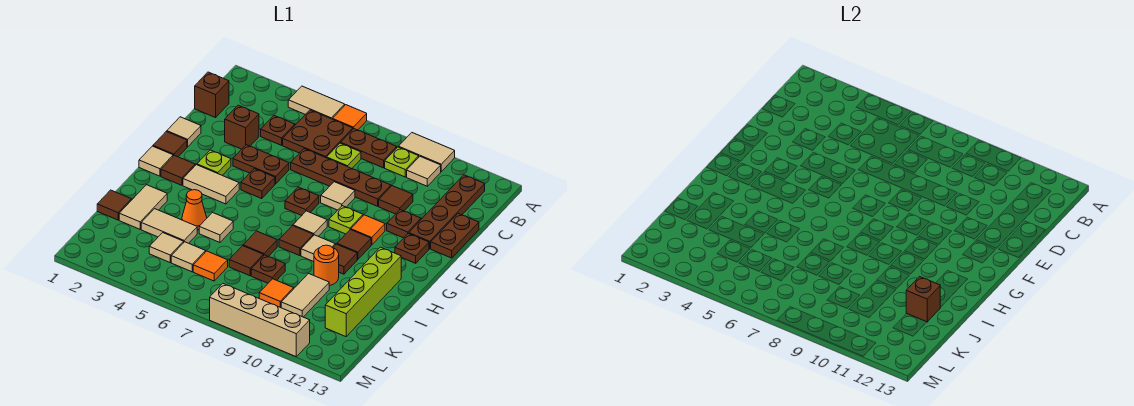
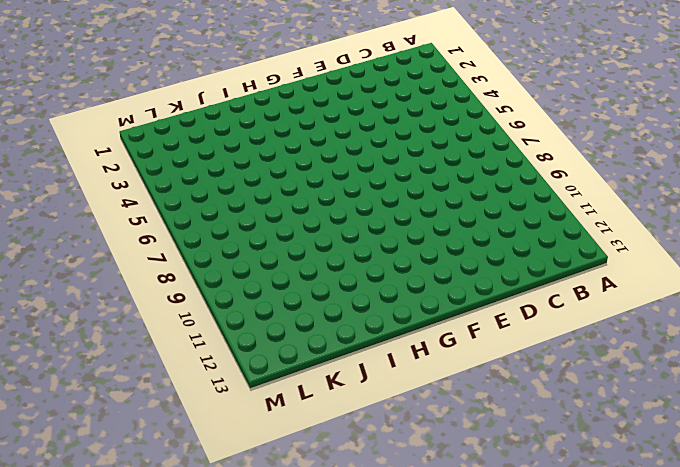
none -> tan 1x2 tile [288,86,345,119]
none -> orange 1x1 tile [333,105,367,130]
none -> tan 1x2 tile [398,133,455,171]
none -> brown 2x2 plate [283,110,353,158]

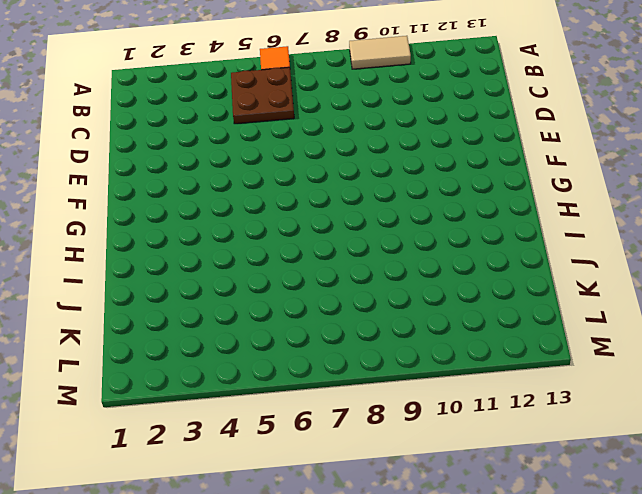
none -> tan 1x2 tile [288,86,345,119]
none -> brown 1x2 plate [341,129,397,168]
none -> lime 1x1 plate [385,147,419,177]
none -> tan 1x1 tile [407,157,441,186]

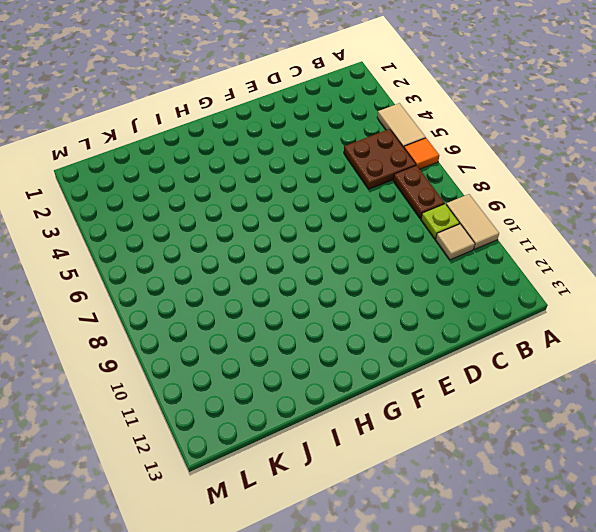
none -> brown 1x4 plate [409,175,485,249]
none -> brown 1x1 brick [195,72,229,118]
none -> brown 1x1 plate [261,116,295,145]
none -> lime 1x1 plate [327,143,361,168]

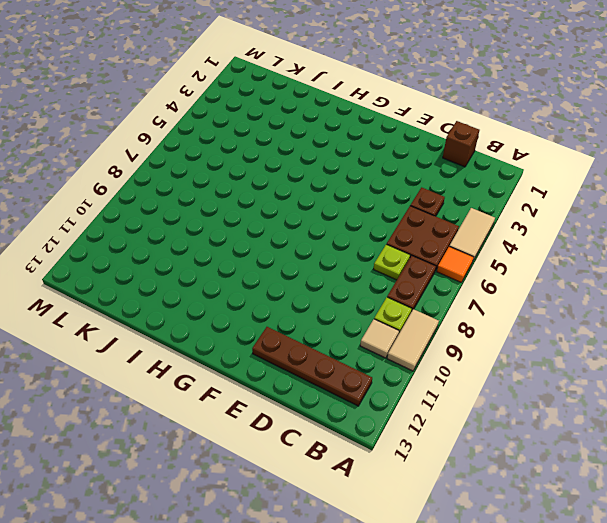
none -> brown 1x1 brick [225,105,259,149]
none -> brown 1x4 plate [291,149,391,206]
none -> brown 1x1 tile [379,186,413,214]
none -> brown 1x2 plate [431,214,479,258]

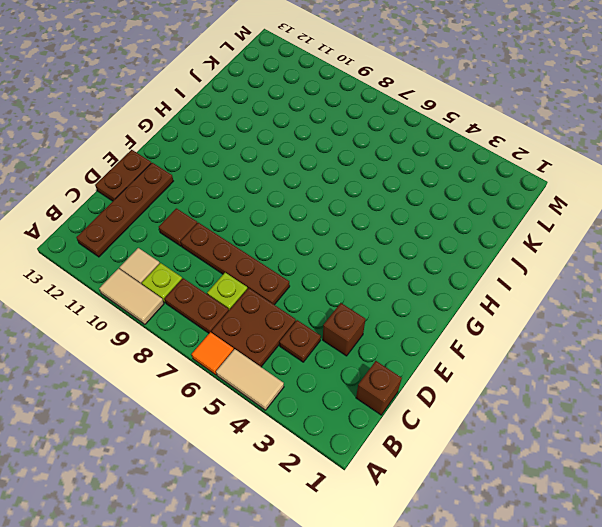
none -> tan 1x1 tile [167,117,201,147]
none -> brown 1x2 plate [233,145,289,184]
none -> tan 1x1 tile [321,182,355,210]
none -> brown 1x1 plate [387,210,421,238]

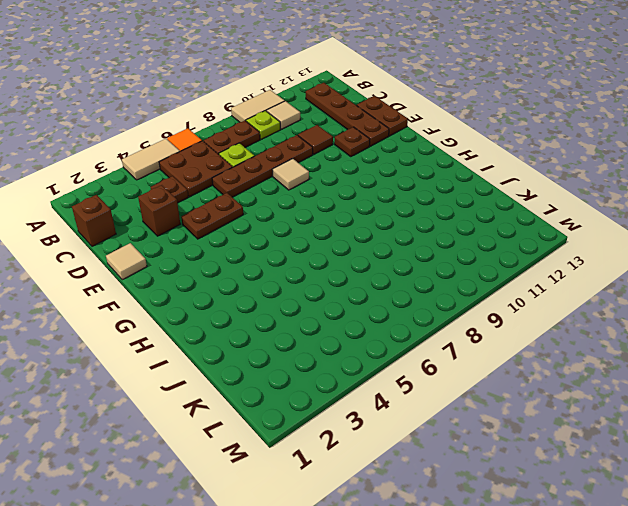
none -> brown 1x1 tile [153,132,187,157]
none -> lime 1x1 plate [197,150,231,175]
none -> brown 1x1 plate [241,169,275,199]
none -> brown 1x1 plate [285,187,319,215]

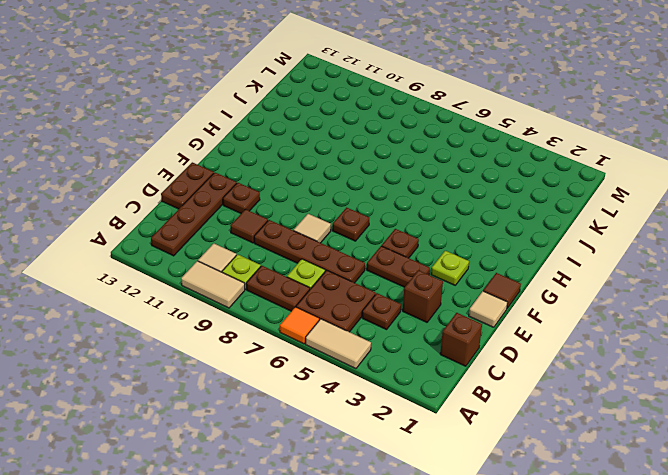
none -> lime 1x1 plate [329,206,363,234]
none -> orange 1x1 tile [351,215,385,245]
none -> brown 1x1 plate [395,233,429,263]
none -> tan 1x1 tile [139,146,173,176]

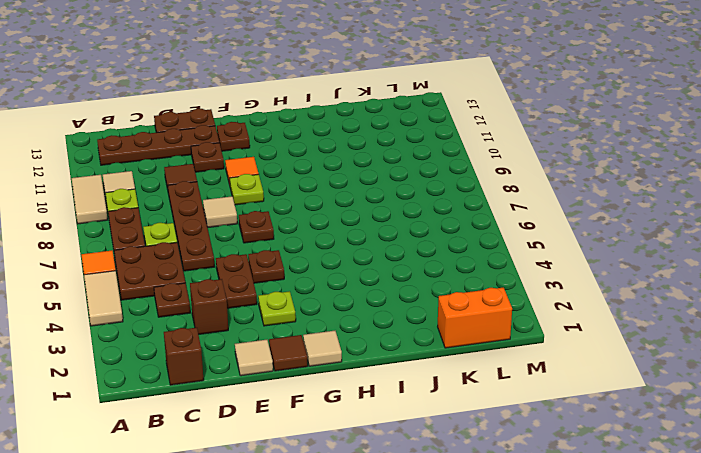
orange 1x2 brick [438,288,512,348] -> none
none -> brown 1x1 tile [161,155,195,185]
none -> tan 1x2 tile [183,165,239,204]
none -> tan 1x1 tile [293,211,327,236]
none -> brown 1x1 tile [337,230,371,260]

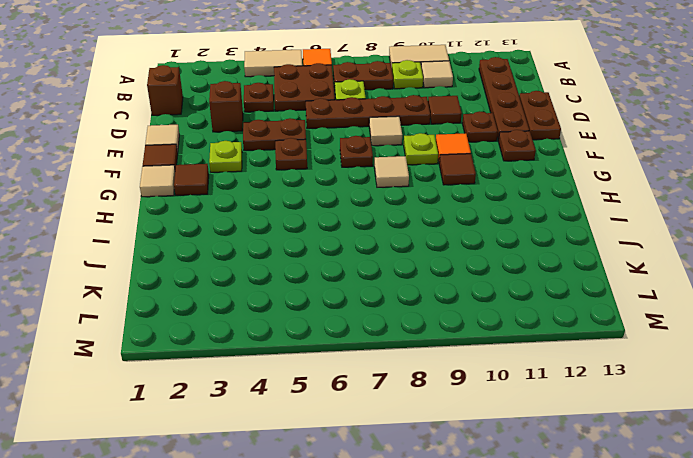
none -> tan 1x2 tile [183,165,239,204]
none -> brown 1x1 tile [279,226,313,256]
none -> tan 1x1 tile [301,235,335,262]
none -> brown 1x1 tile [333,244,357,274]

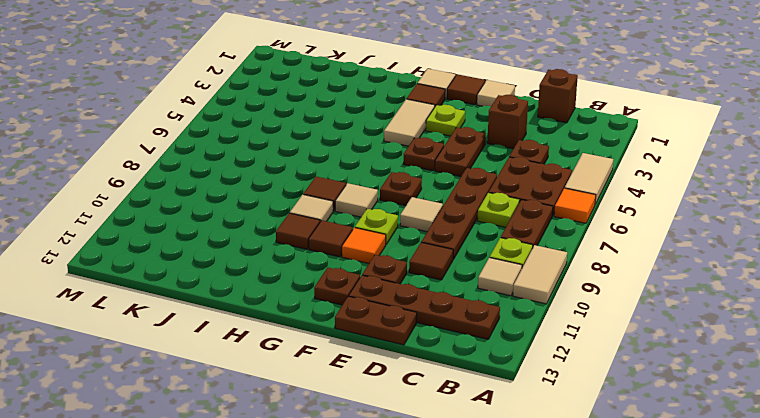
none -> lime 1x4 brick [325,247,401,337]
none -> tan 1x2 tile [119,185,167,229]
none -> orange 1x1 cone [182,190,207,230]
none -> tan 1x1 tile [199,213,233,242]

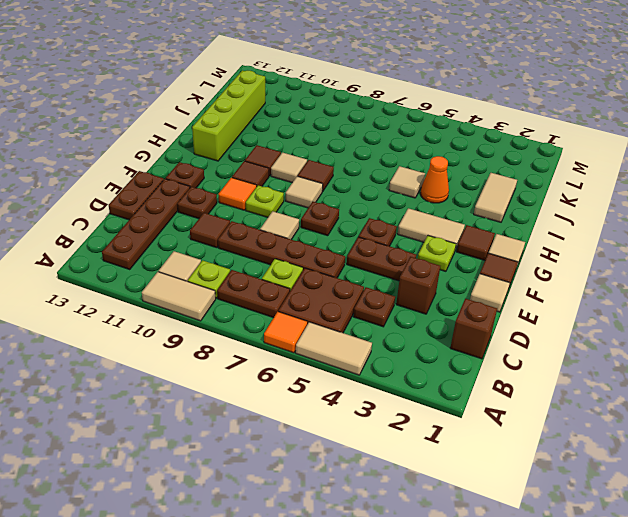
none -> brown 1x1 tile [243,231,277,257]
none -> orange 1x1 round brick [314,245,339,286]
none -> brown 1x1 tile [97,190,131,220]
none -> tan 1x2 tile [141,209,197,243]

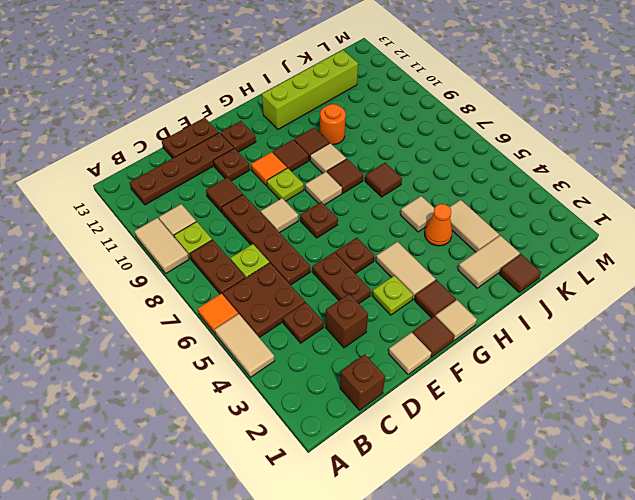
none -> brown 1x1 tile [229,246,263,276]
none -> brown 1x1 plate [251,255,285,283]
none -> tan 1x2 tile [281,274,329,317]
none -> tan 1x1 tile [149,233,184,262]

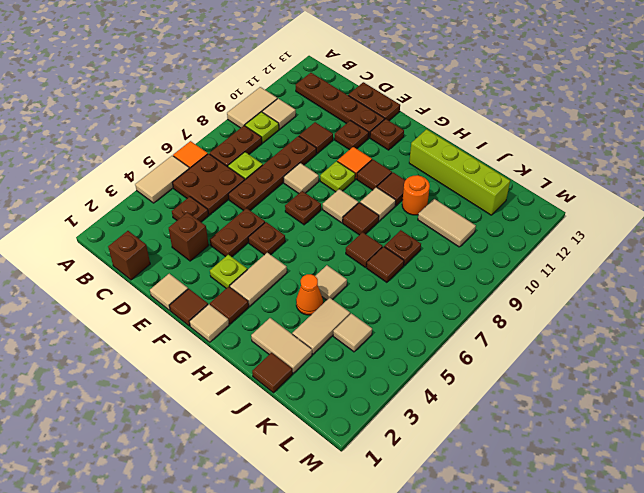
none -> tan 1x1 tile [171,242,206,272]
none -> orange 1x1 tile [193,251,228,281]
none -> orange 1x1 tile [259,279,294,308]
none -> tan 1x4 brick [210,284,310,356]

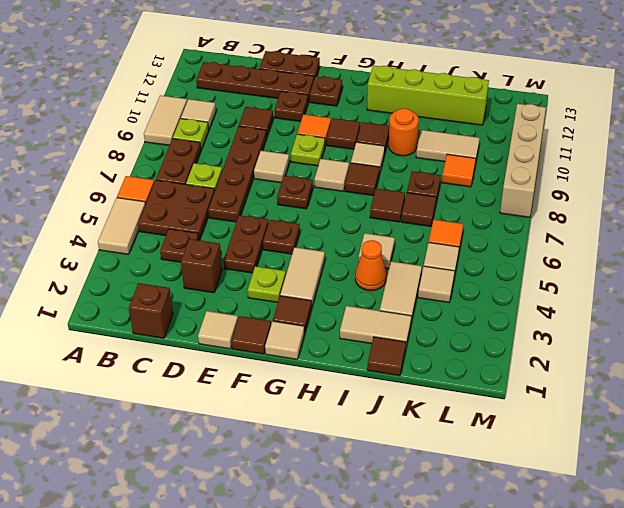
none -> brown 1x1 brick [906,277,940,322]

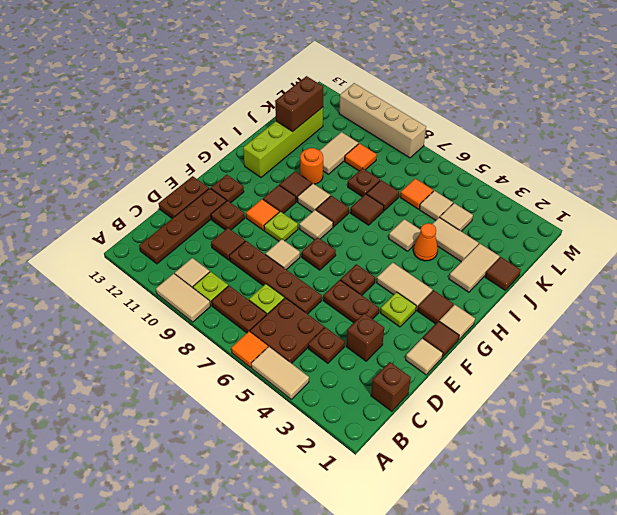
brown 1x2 brick [275,76,324,132] -> brown 1x1 brick [906,277,940,322]

